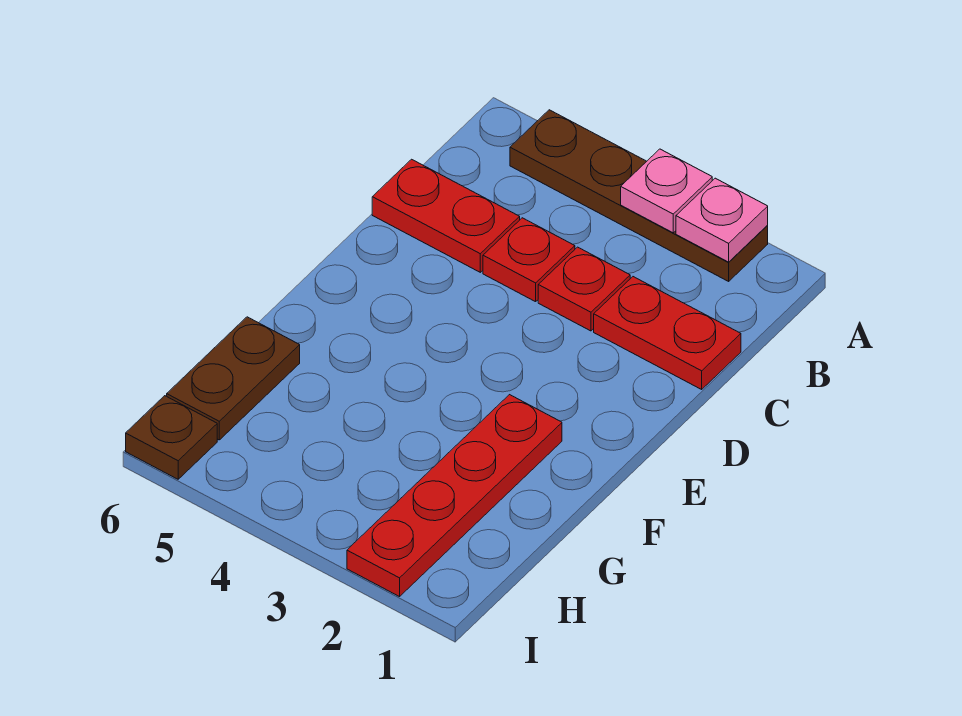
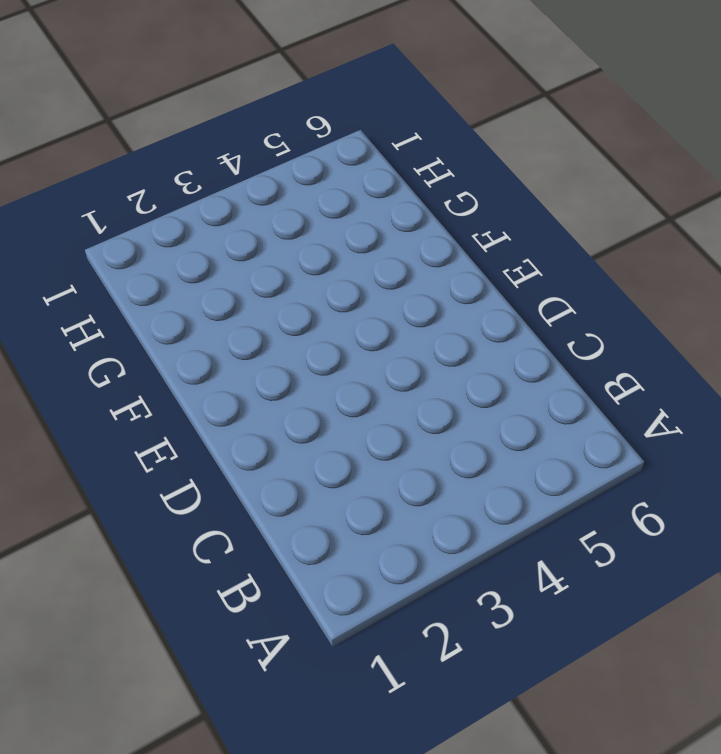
none -> brown 1x4 plate [510,110,768,281]
none -> red 1x2 plate [594,277,741,389]

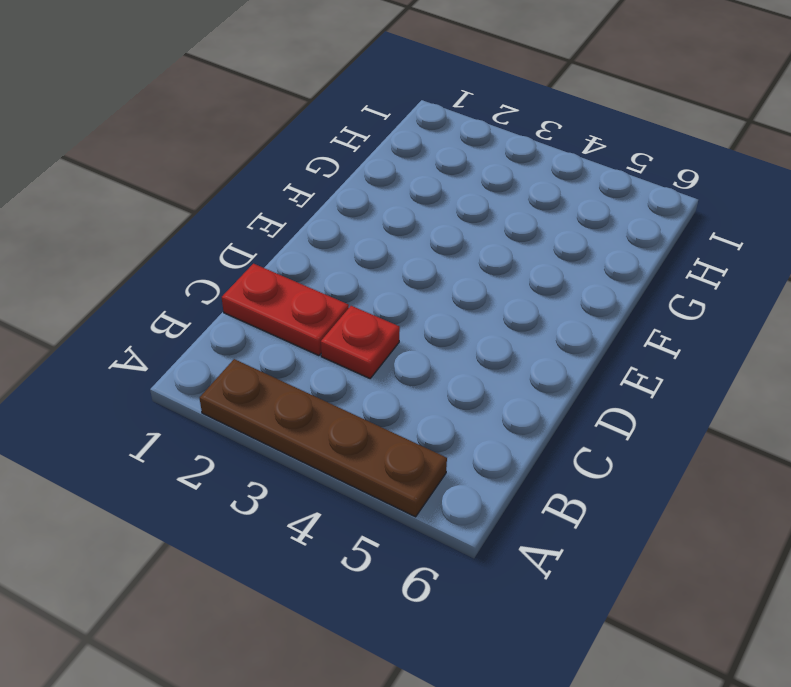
none -> red 1x1 plate [483,218,575,302]
none -> red 1x2 plate [372,159,520,272]

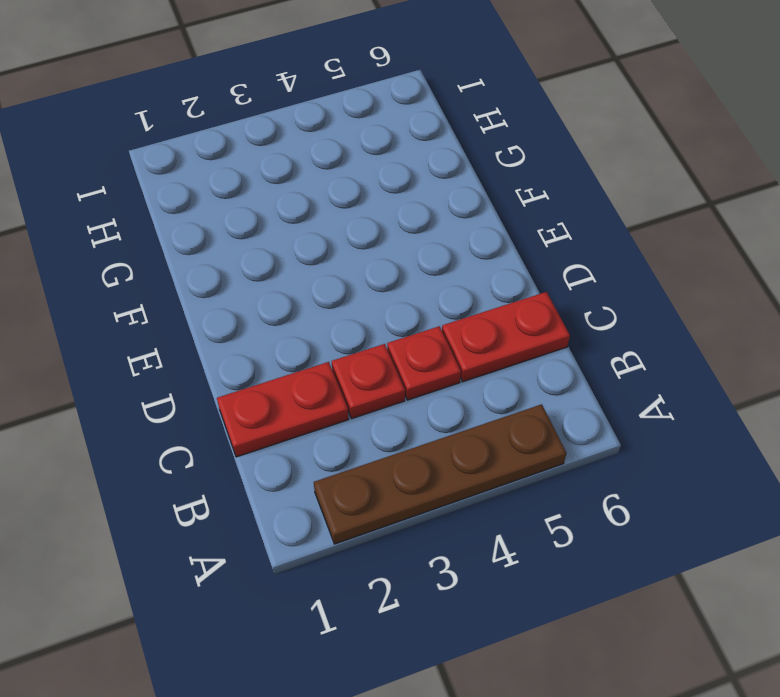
none -> red 1x4 plate [347,395,562,597]
none -> brown 1x2 plate [167,317,300,440]

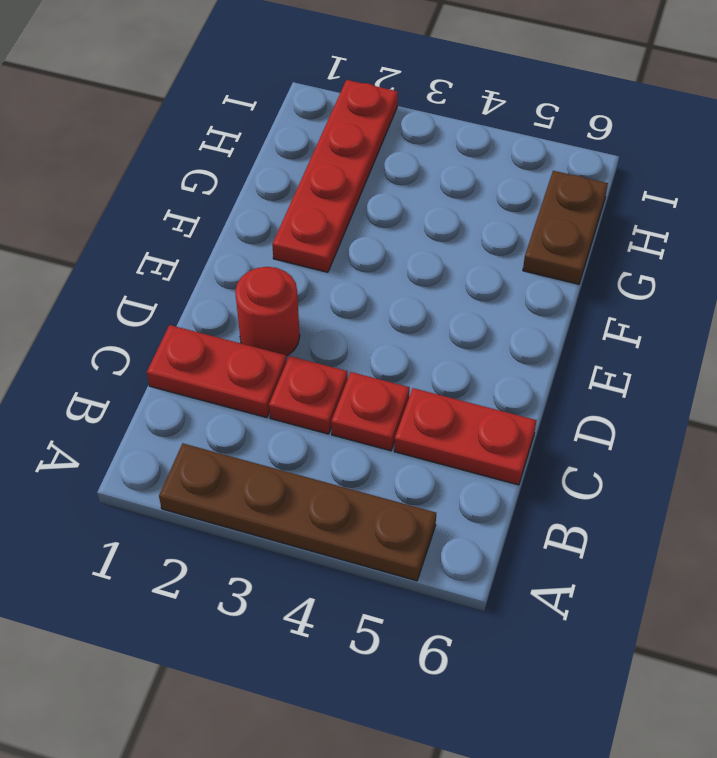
red 1x1 round brick [235,267,300,356] -> none
none -> brown 1x1 plate [126,396,217,479]
none -> pink 1x1 plate [676,178,768,262]

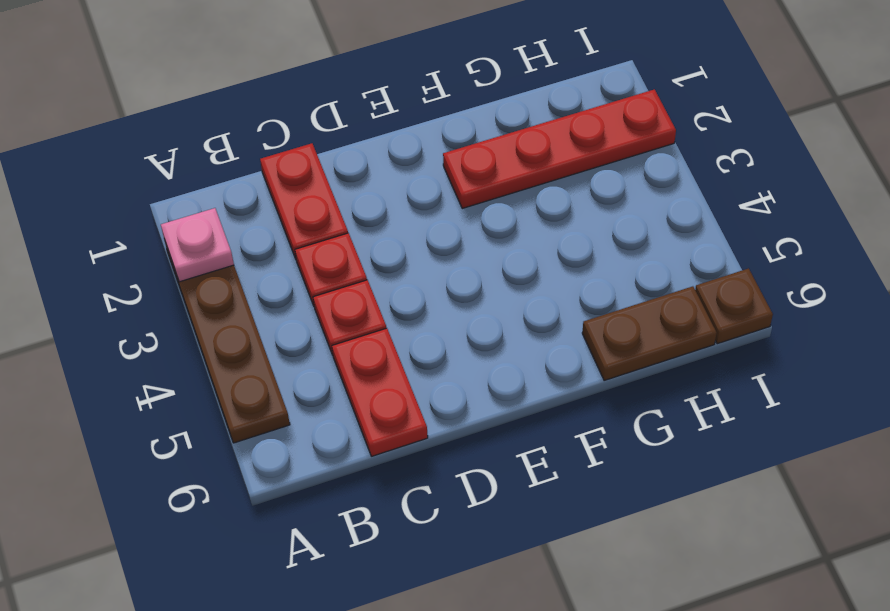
none -> pink 1x1 plate [621,149,712,233]

